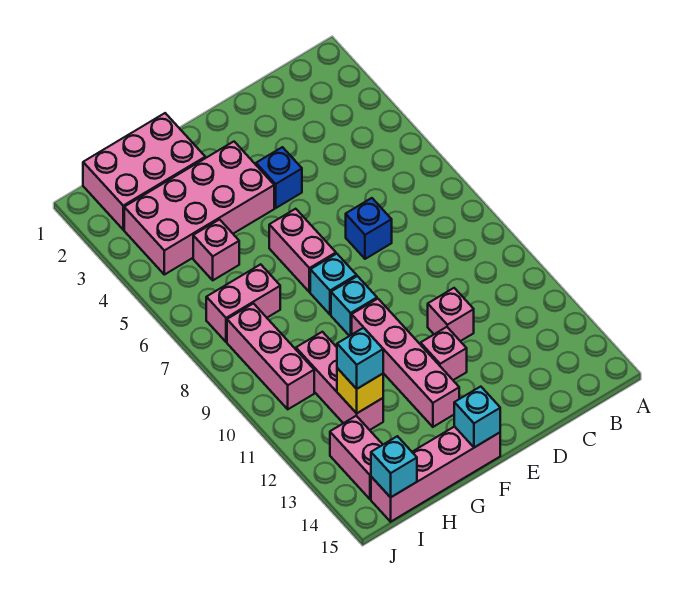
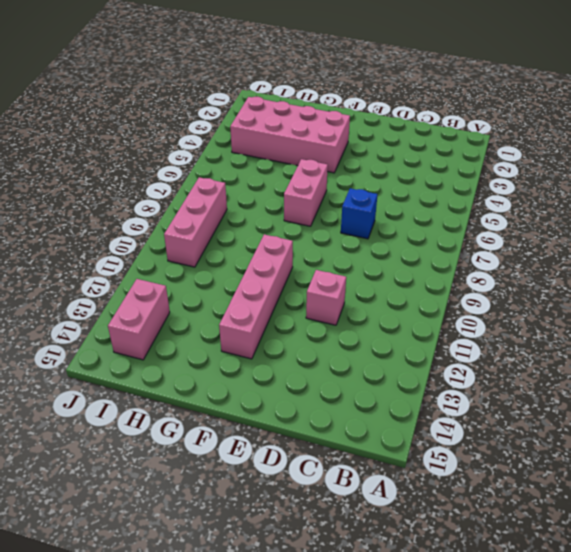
none -> blue 1x1 brick [256,147,302,208]
none -> pink 1x1 brick [421,327,467,380]
none -> cyan 1x1 brick [310,254,357,315]

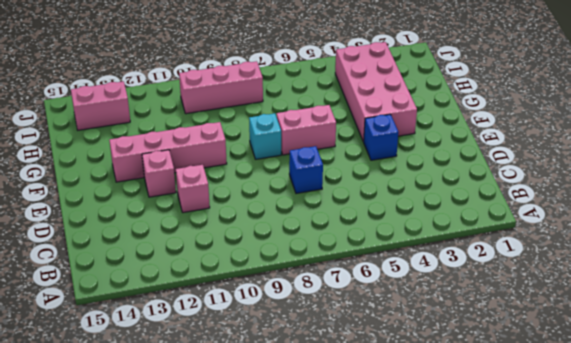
none -> cyan 1x1 brick [331,276,377,336]
none -> pink 1x4 brick [371,427,500,522]
none -> pink 2x3 brick [83,113,205,230]

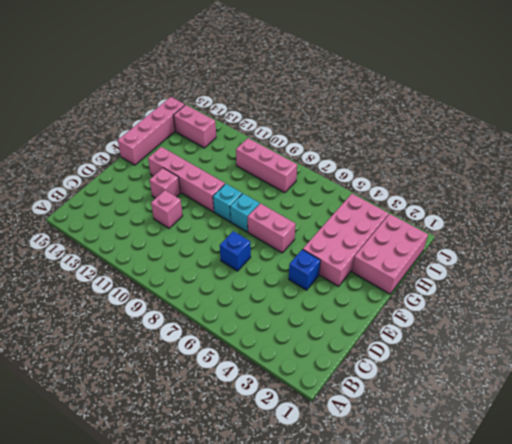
none -> pink 1x1 brick [193,220,239,280]
none -> pink 1x2 brick [206,264,280,342]
none -> pink 1x3 brick [296,332,383,430]

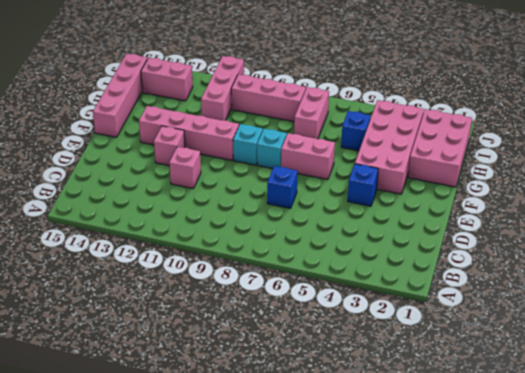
blue 1x1 brick [341,111,371,151] -> pink 1x1 brick [193,220,239,280]
pink 1x3 brick [201,56,244,120] -> pink 1x3 brick turned to [296,332,383,430]
none -> cyan 1x1 brick [454,387,500,448]
none -> yellow 1x1 brick [337,368,383,413]
none -> cyan 1x1 brick [371,436,417,497]

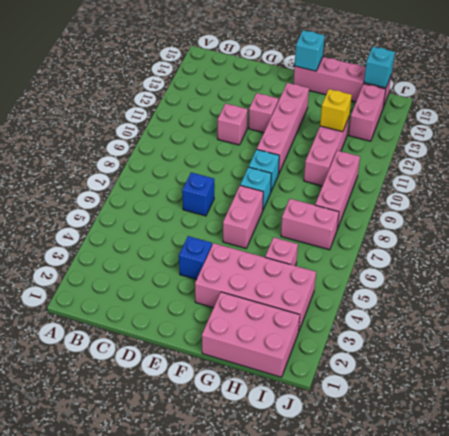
none -> cyan 1x1 brick [337,328,383,389]

